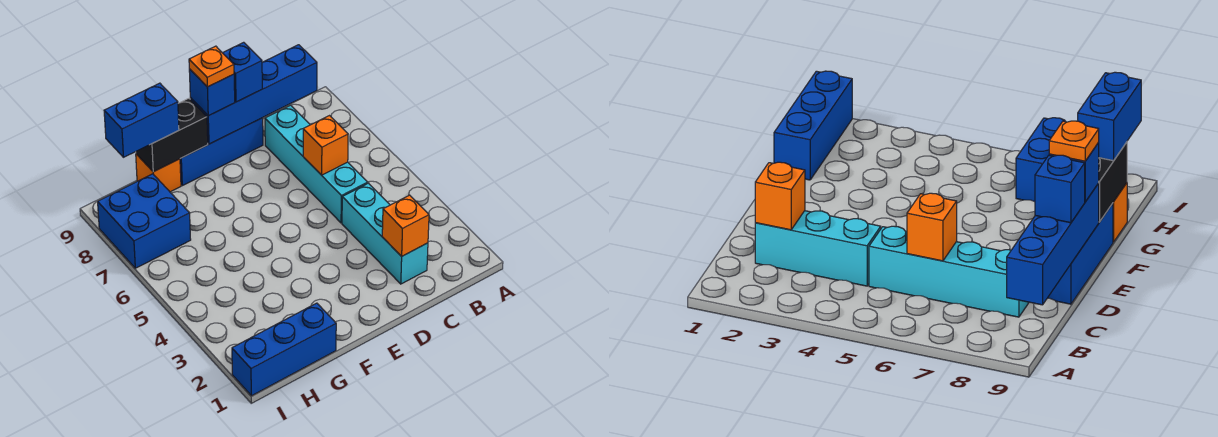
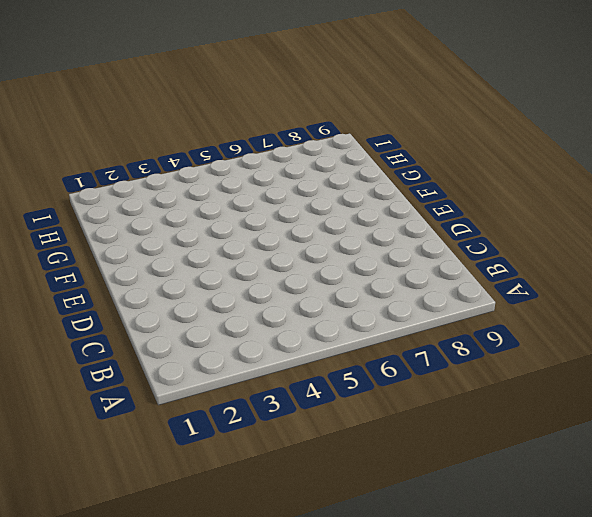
none -> cyan 1x3 brick [342,183,428,284]
none -> cyan 1x4 brick [265,105,368,223]
none -> blue 1x3 brick [180,118,263,186]

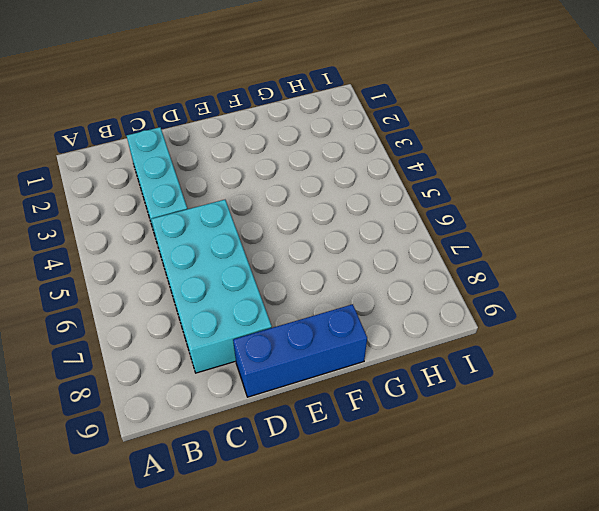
cyan 2x4 brick [151,200,272,373] -> cyan 1x4 brick [265,105,368,223]
none -> blue 1x3 brick [232,303,336,396]
none -> orange 1x1 brick [136,154,181,192]
none -> blue 2x2 brick [98,174,191,268]

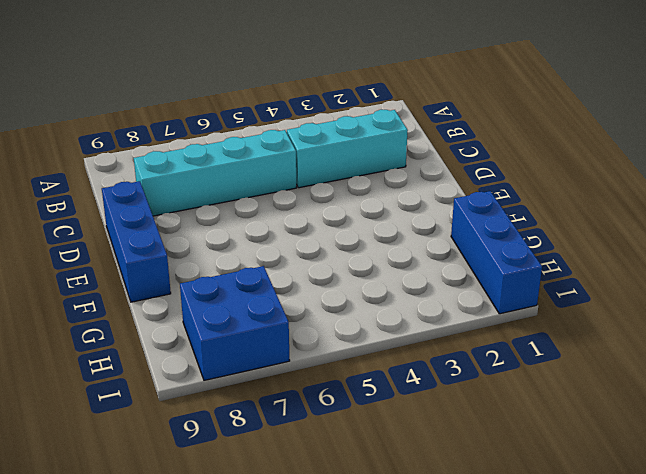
none -> orange 1x1 brick [136,154,181,192]
none -> blue 1x4 brick [190,45,317,144]
none -> orange 1x1 brick [382,195,429,256]

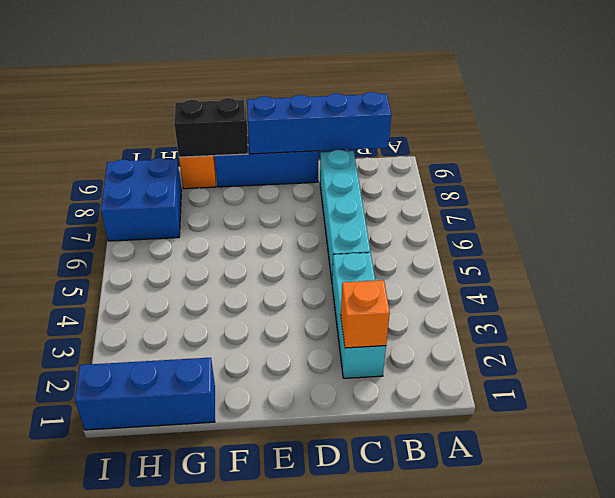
none -> orange 1x1 brick [303,116,348,175]
none -> blue 1x1 brick [223,42,262,102]
none -> blue 1x1 brick [189,69,235,116]

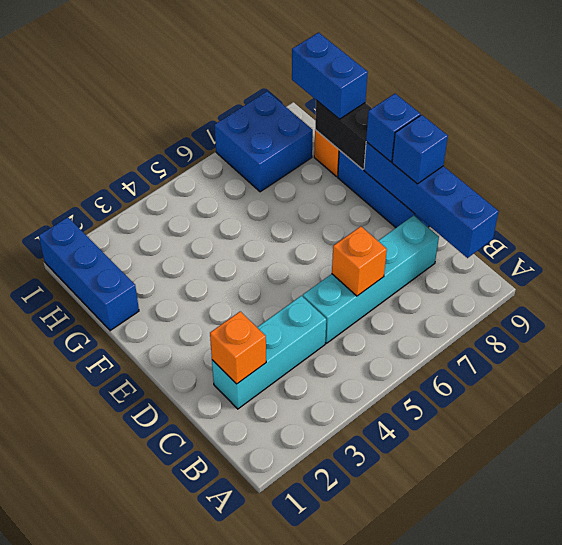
none -> orange 1x1 plate [189,46,234,87]

